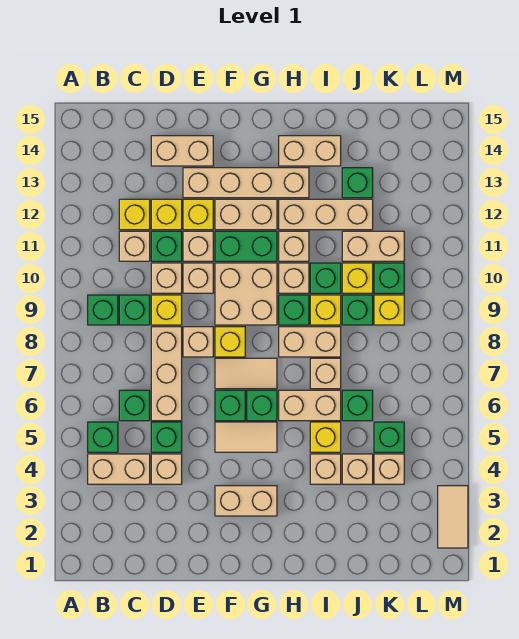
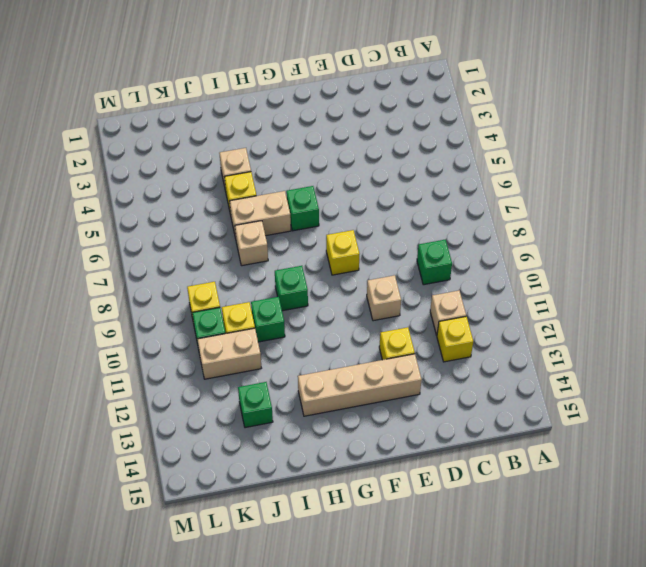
none -> tan 1x2 brick [88,454,150,484]
none -> green 1x1 brick [88,422,118,452]
none -> green 1x1 brick [88,295,118,325]
none -> green 1x1 brick [119,390,150,421]

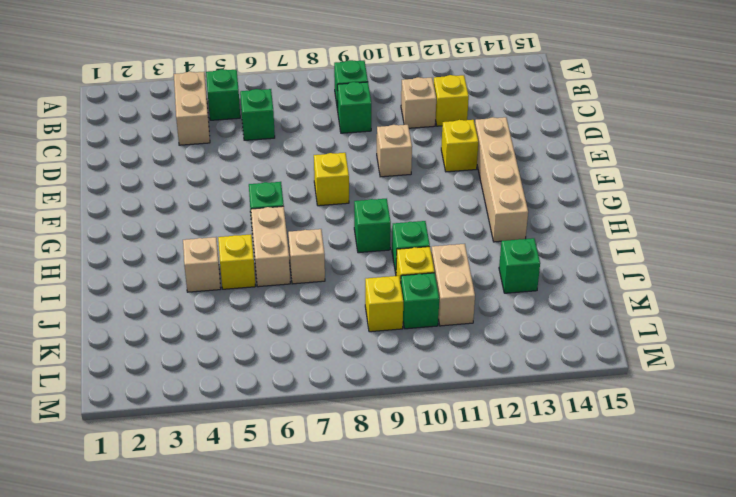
none -> tan 1x1 brick [151,454,182,484]
none -> green 1x1 brick [151,422,182,452]
none -> tan 1x3 brick [151,327,182,421]
none -> yellow 1x1 brick [151,295,182,325]

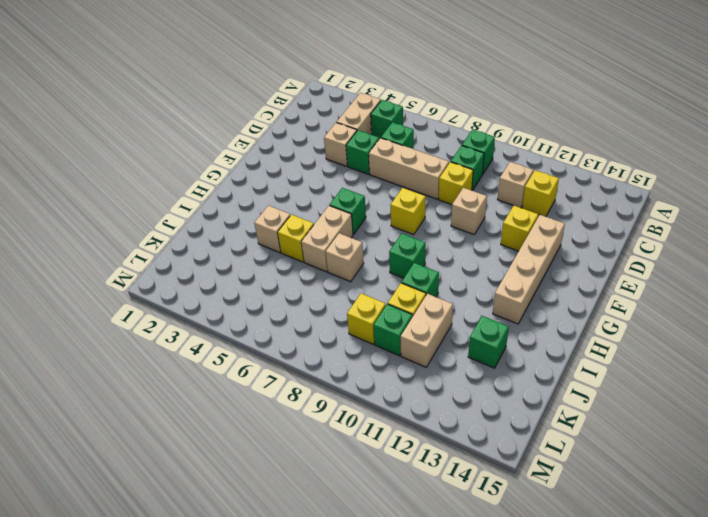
none -> tan 1x1 brick [151,263,182,293]
none -> green 1x1 brick [151,231,182,261]
none -> yellow 1x1 brick [151,199,182,230]
none -> tan 1x2 brick [151,136,213,166]

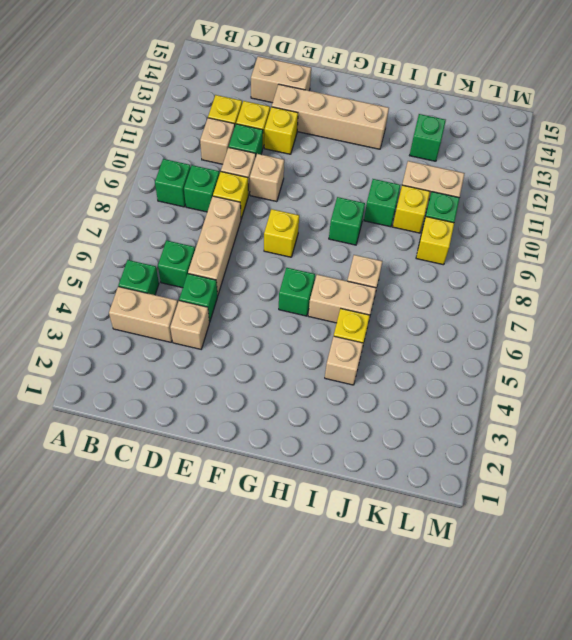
none -> tan 1x1 brick [183,327,213,357]
none -> tan 1x1 brick [183,231,213,261]
none -> tan 1x2 brick [215,486,277,516]
none -> tan 1x2 tile [215,422,277,452]

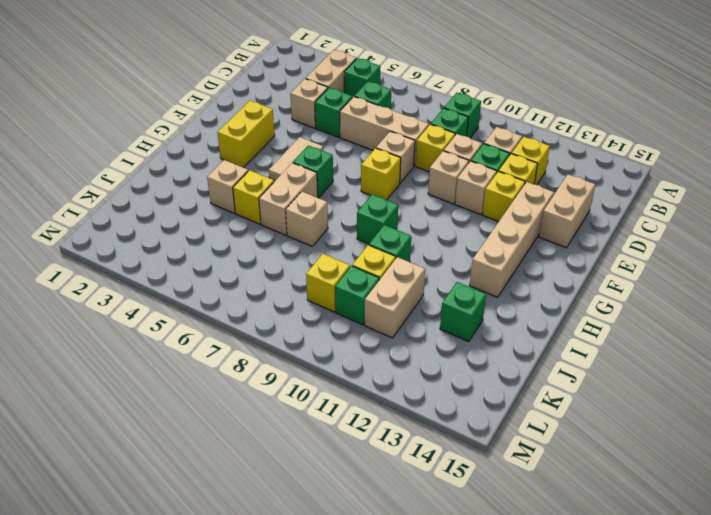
yellow 1x2 brick [217,101,275,168] -> tan 1x2 brick [215,486,277,516]
none -> green 1x1 brick [215,390,245,421]
none -> tan 1x2 tile [215,358,277,389]
none -> tan 2x2 brick [215,263,277,325]
none -> green 1x2 brick [215,231,277,261]

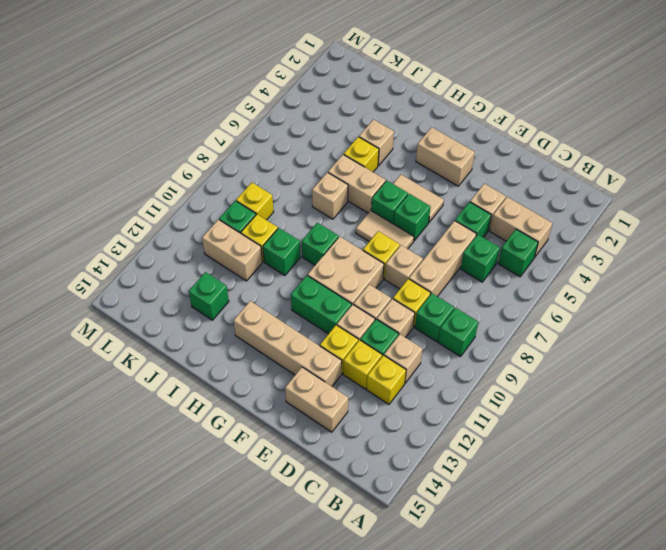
none -> tan 1x2 brick [215,199,277,230]
none -> tan 1x2 brick [279,327,341,357]
none -> tan 1x1 brick [279,263,309,293]
none -> tan 1x1 brick [279,231,309,261]

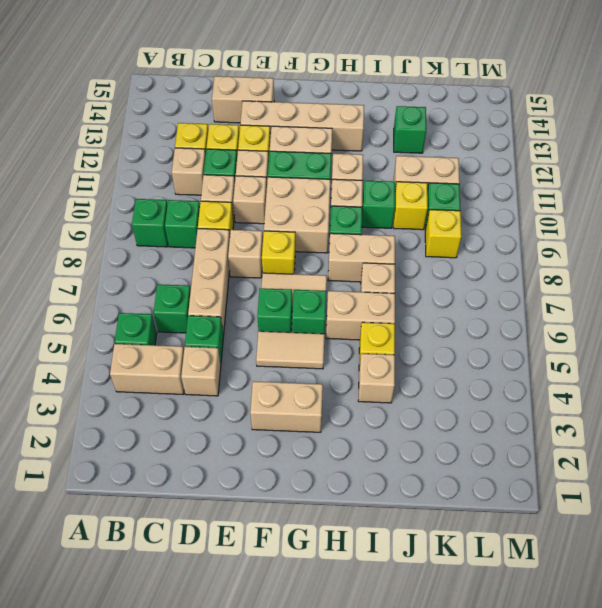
none -> tan 1x3 brick [279,199,373,230]
none -> tan 1x2 brick [279,136,341,166]
none -> yellow 1x1 brick [310,295,341,325]
none -> tan 1x1 brick [342,454,373,484]

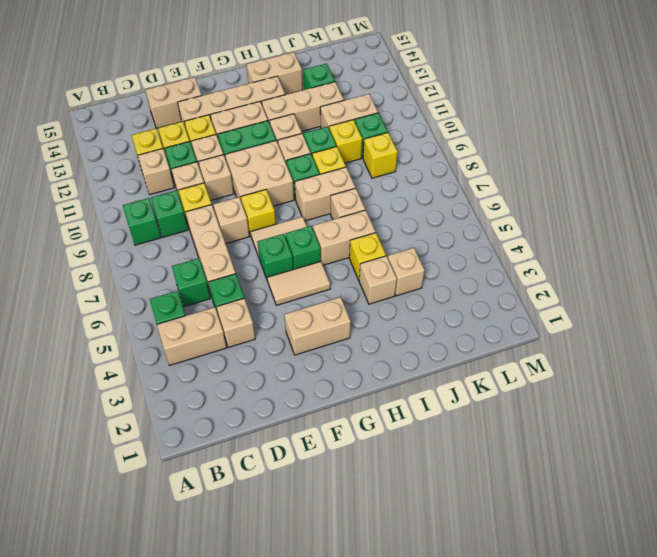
none -> green 1x1 brick [342,390,373,421]
none -> green 1x1 brick [342,295,373,325]
none -> tan 1x1 brick [374,454,404,484]
none -> green 1x1 brick [374,422,404,452]

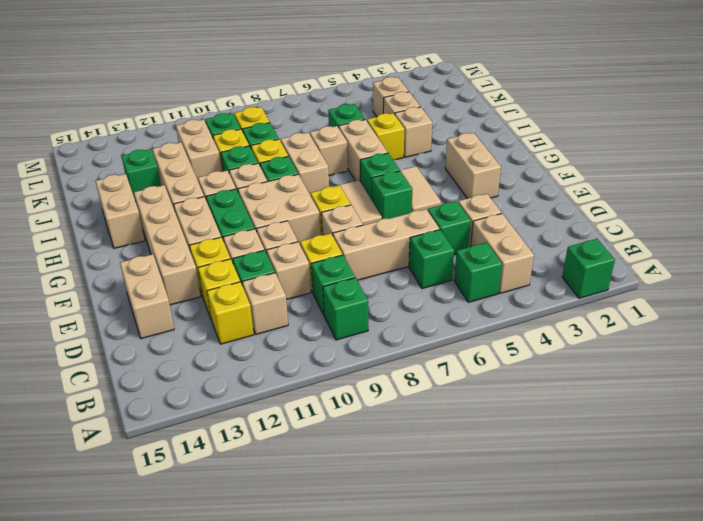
green 1x1 brick [562,239,615,298] -> green 1x1 brick moved to [374,422,404,452]
none -> tan 1x2 tile [438,486,468,548]

